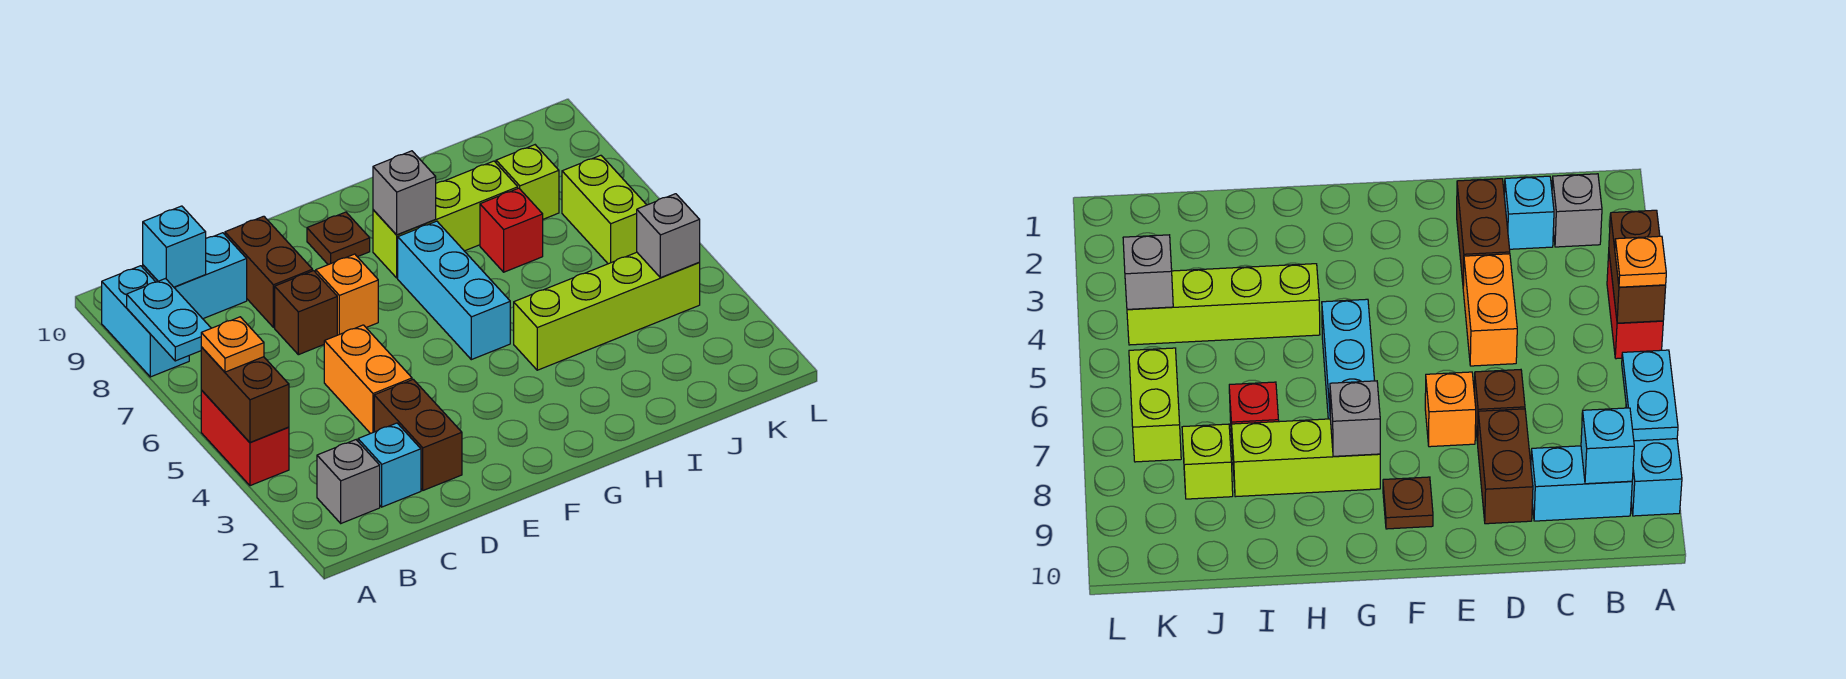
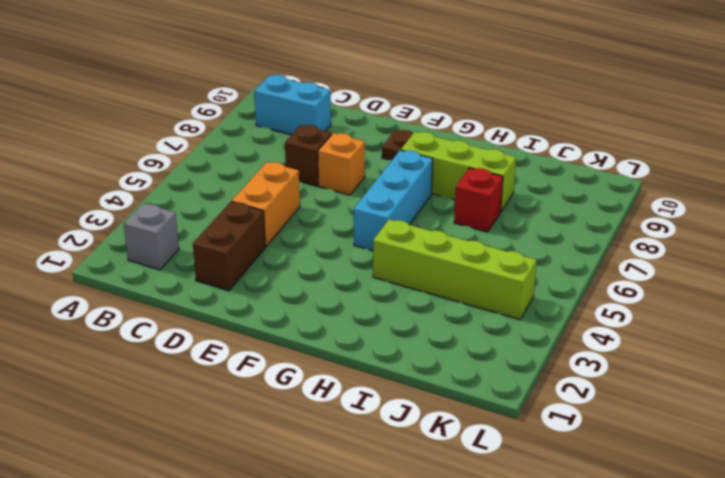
none -> red 1x2 brick [201,390,289,486]
none -> cyan 1x2 brick [102,266,189,377]
none -> cyan 1x1 brick [358,423,421,507]

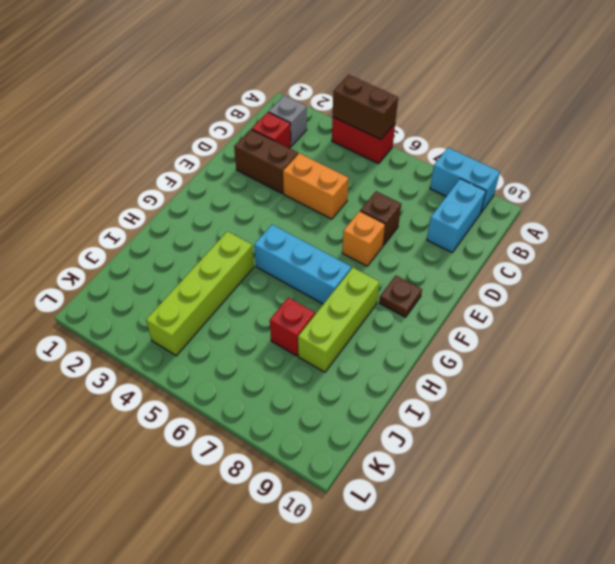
red 1x1 brick [252,112,291,148] -> cyan 1x1 brick [358,423,421,507]
none -> brown 1x2 brick [225,216,313,327]
none -> lime 1x1 brick [496,145,559,219]
none -> lime 1x2 brick [562,155,646,264]

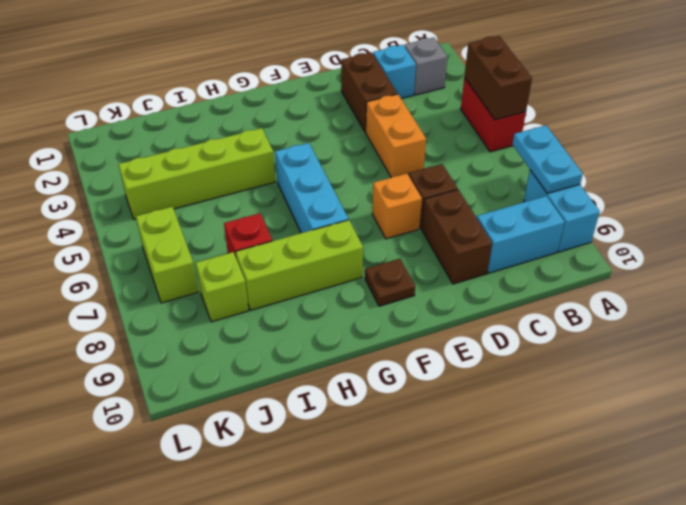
none -> cyan 1x1 brick [143,206,206,287]
none -> grey 1x1 brick [373,151,436,235]
none -> grey 1x1 brick [637,194,700,278]

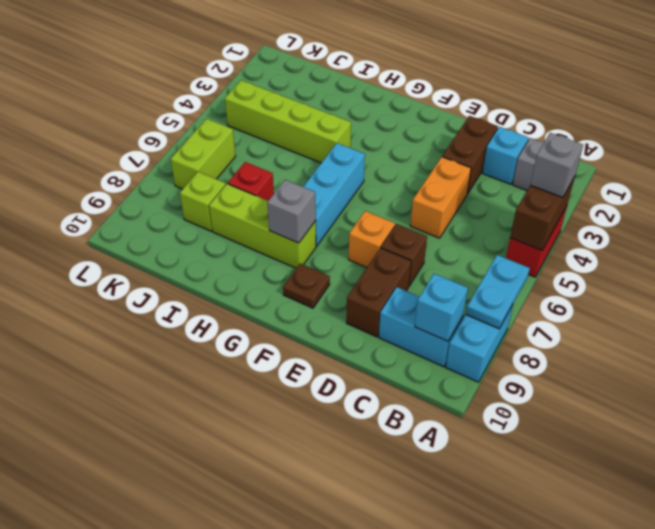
grey 1x1 brick [530,133,583,198] -> grey 1x1 brick moved to [637,194,700,278]
none -> orange 1x1 plate [201,317,264,372]

